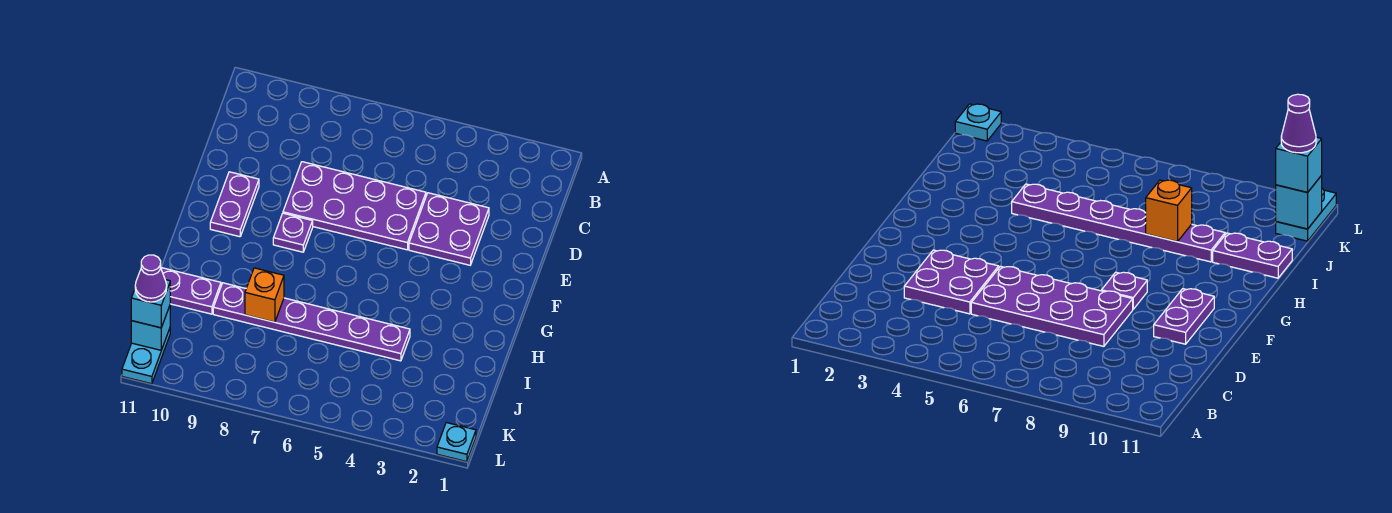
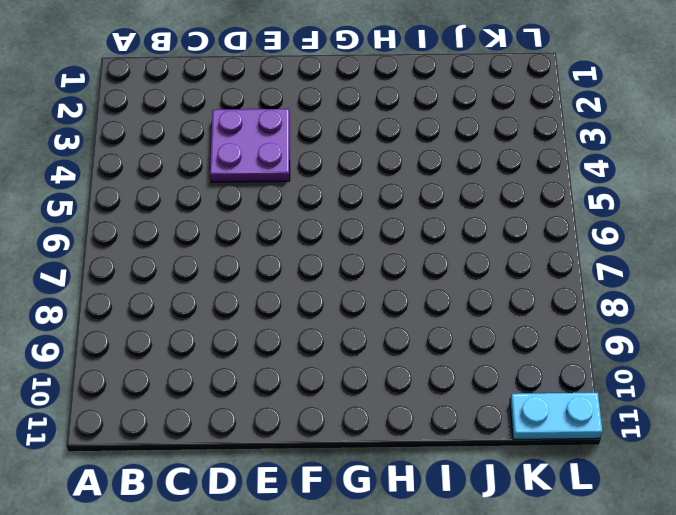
none -> purple 2x4 plate [283,162,426,250]
none -> purple 1x2 plate [210,172,259,237]
none -> purple 1x1 plate [273,213,313,252]

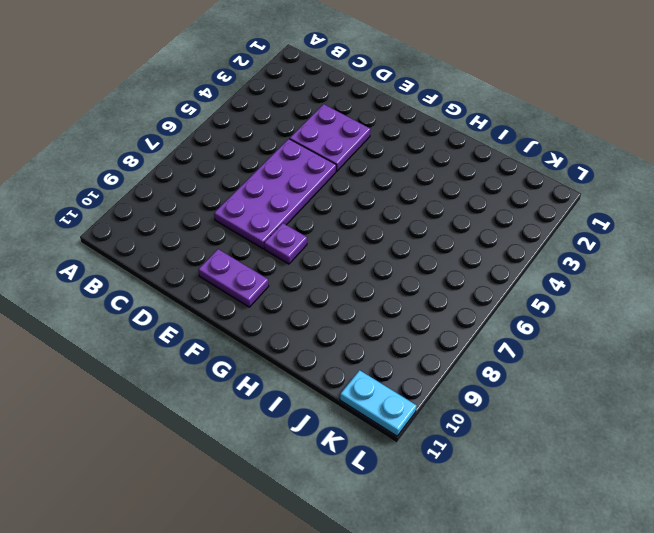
none -> purple 1x6 plate [213,283,410,361]
none -> purple 1x2 plate [161,268,221,314]
none -> cyan 1x1 plate [437,423,476,462]

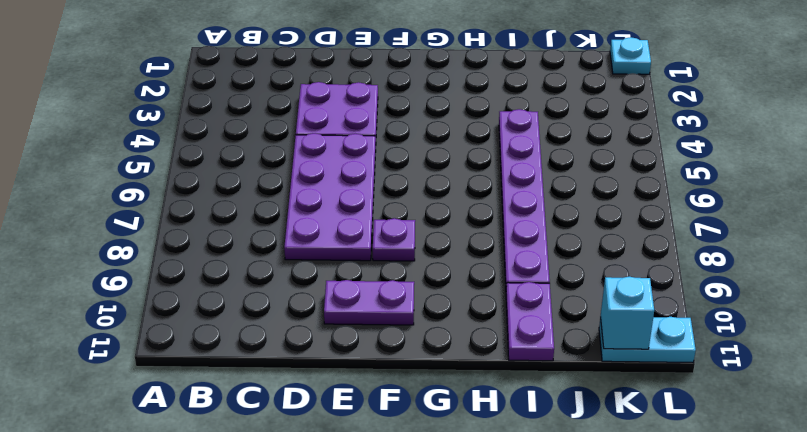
none -> orange 1x1 brick [245,268,284,322]
none -> cyan 1x1 brick [131,280,170,328]
none -> purple 1x1 cone [135,255,167,302]

